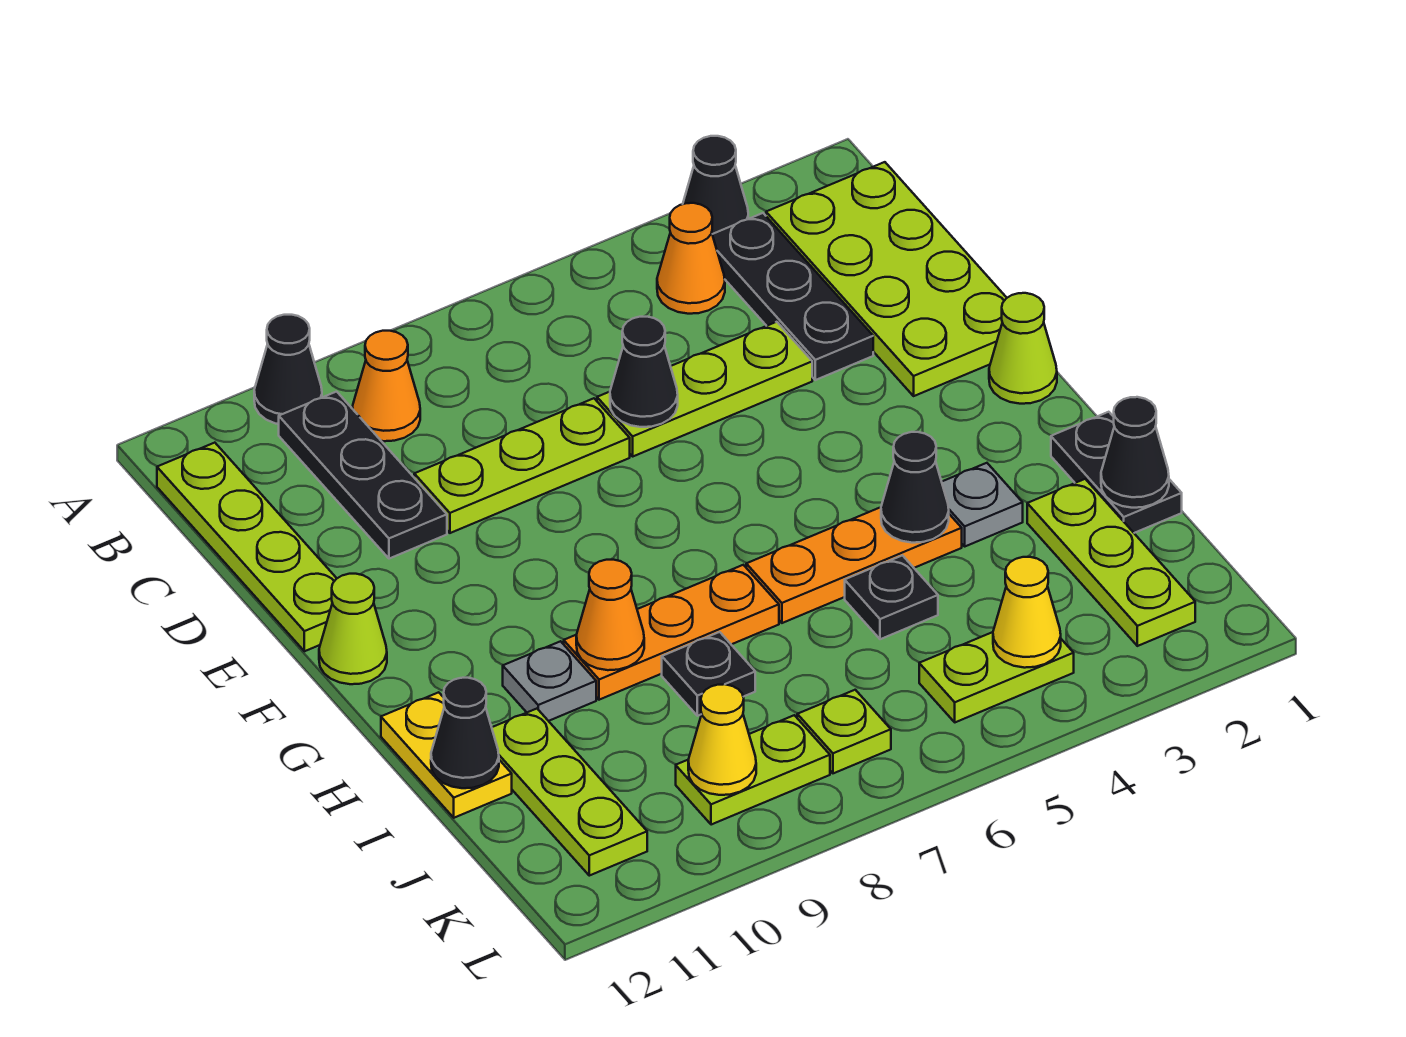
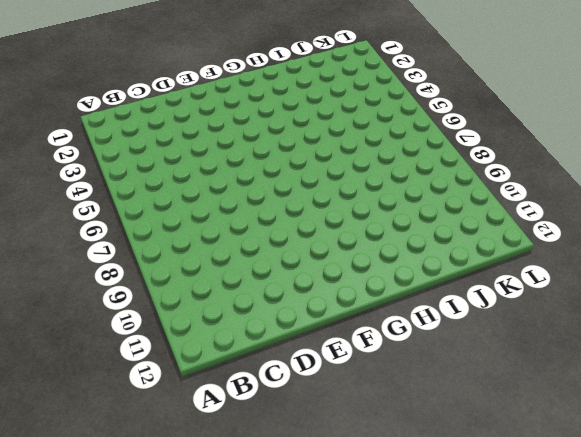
none -> black 1x1 cone [683,136,748,234]
none -> black 1x1 cone [254,315,322,424]
none -> lime 2x4 plate [766,162,1007,396]
none -> black 1x3 plate [712,213,873,380]

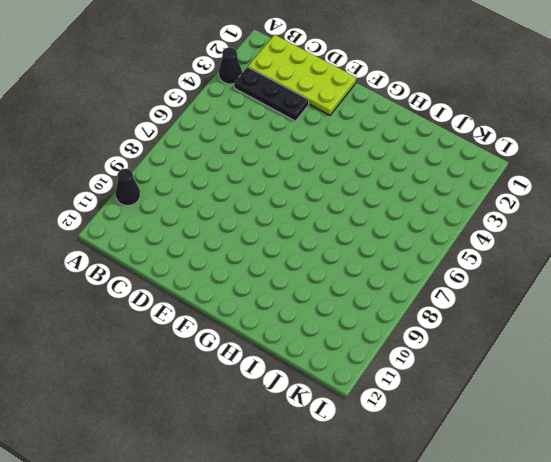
none -> orange 1x1 cone [657,203,725,314]
none -> orange 1x1 cone [353,331,420,441]
none -> black 1x3 plate [279,392,447,559]
none -> lime 1x4 plate [157,443,337,651]

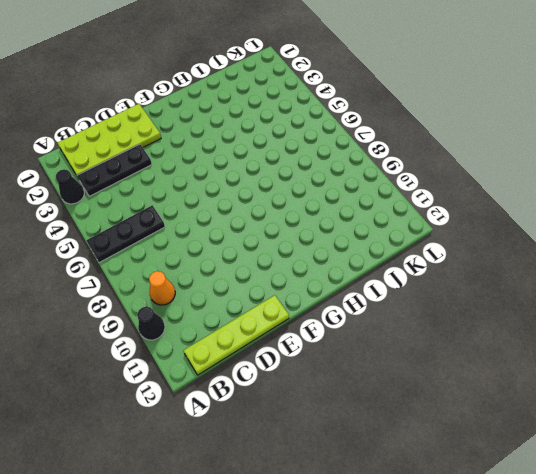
black 1x3 plate [86,205,165,263] -> black 1x3 plate moved to [279,392,447,559]
none -> orange 1x1 cone [657,203,725,314]
none -> lime 1x3 plate [597,322,812,456]
none -> lime 1x3 plate [414,398,630,533]
none -> lime 1x1 cone [989,293,1057,404]

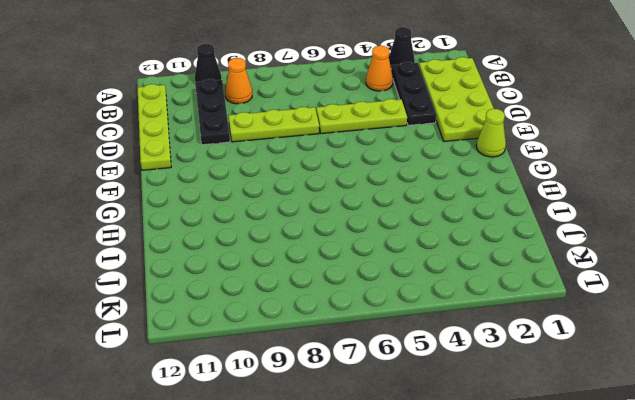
none -> lime 1x1 cone [319,574,387,684]
none -> black 1x2 plate [1051,412,1182,533]
none -> grey 1x1 plate [942,463,1023,546]
none -> orange 1x3 plate [746,507,962,623]

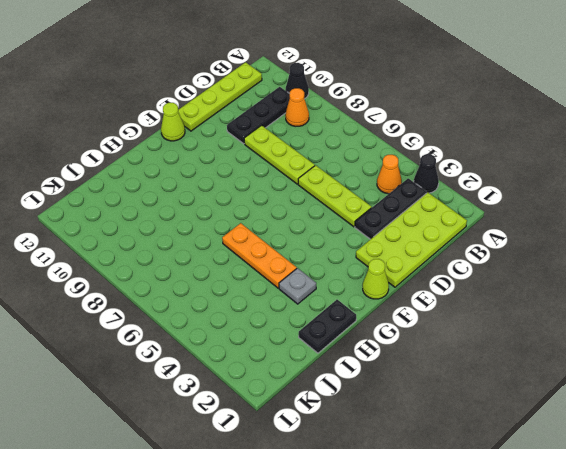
none -> orange 1x3 plate [564,565,779,700]
none -> grey 1x1 plate [503,641,596,721]
none -> yellow 1x2 plate [381,692,512,818]
none -> lime 1x3 plate [1027,479,1195,646]

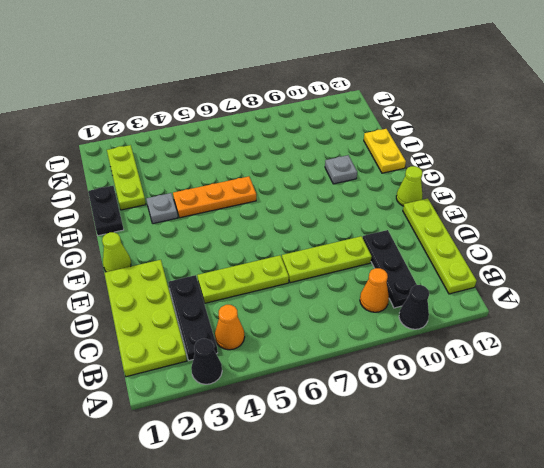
none -> orange 1x3 plate [564,565,779,700]
none -> black 1x1 plate [845,555,938,639]
none -> black 1x1 plate [662,632,755,716]
none -> lime 1x3 plate [492,709,647,876]

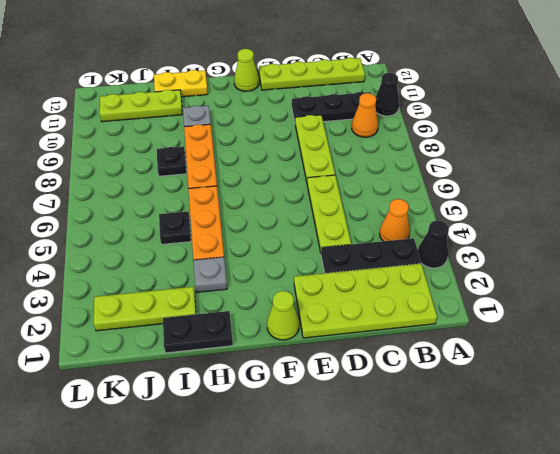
none -> lime 1x2 plate [919,632,1074,722]
none -> lime 1x1 plate [797,690,891,773]
none -> lime 1x2 plate [676,715,830,825]
none -> black 1x1 cone [610,317,678,427]

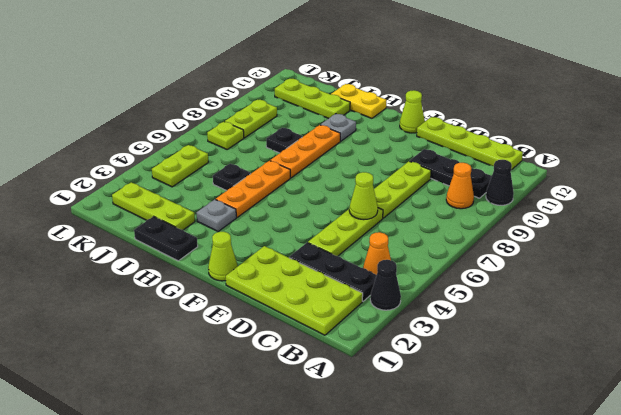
lime 1x1 cone [349,172,378,220] -> black 1x1 cone [610,317,678,427]
none -> black 1x1 cone [881,432,949,543]
none -> orange 1x1 cone [576,560,644,670]
none -> black 1x1 cone [1101,397,1169,508]
none -> black 1x1 cone [431,678,499,788]

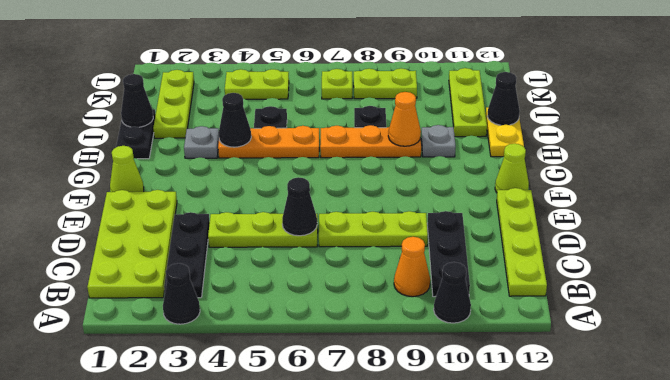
none -> orange 1x1 cone [657,203,725,314]
none -> yellow 1x1 cone [993,557,1061,668]
none -> yellow 1x1 cone [688,684,756,795]

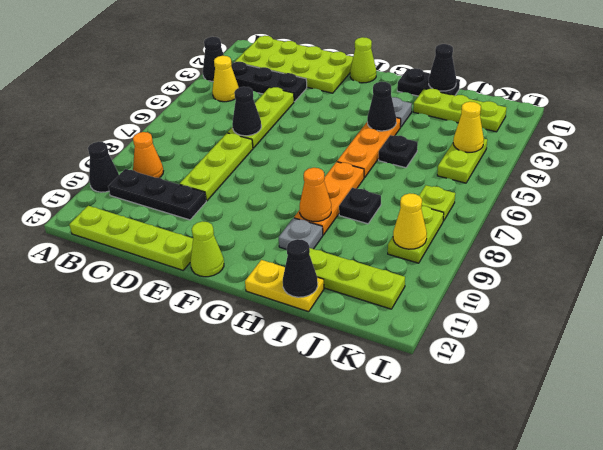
yellow 1x1 cone [212,56,239,102] -> orange 1x1 cone [657,203,725,314]

